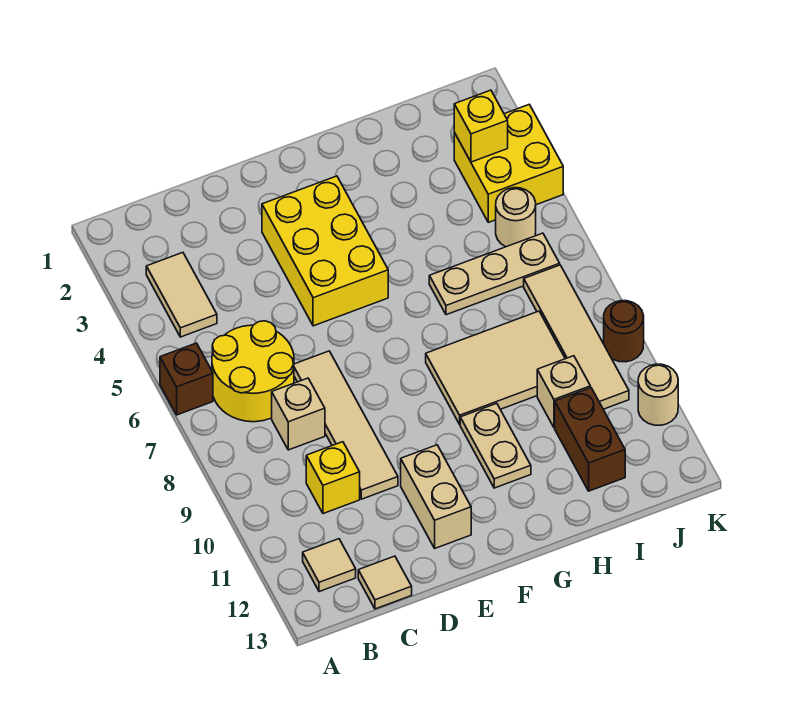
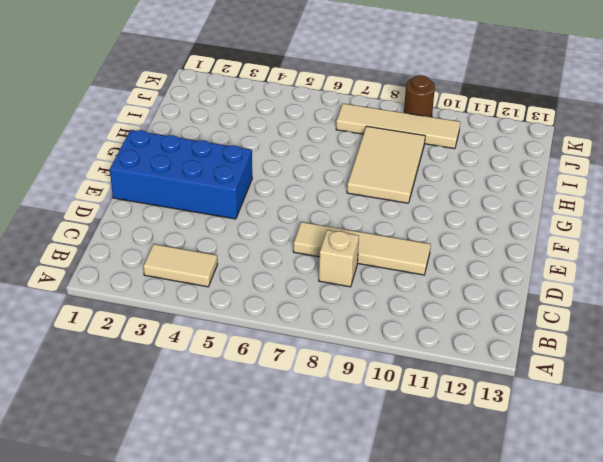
blue 2x4 brick [110,130,252,219] -> yellow 2x3 brick [262,176,388,326]
none -> brown 1x1 brick [160,343,213,415]
none -> yellow 2x2 round brick [212,321,294,422]
none -> tan 1x1 tile [303,539,356,592]

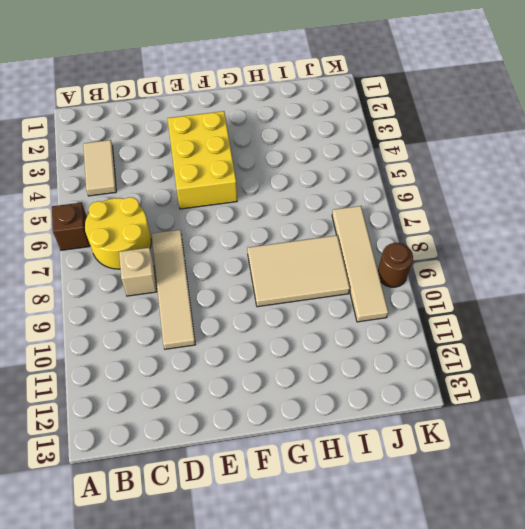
none -> tan 1x1 tile [303,539,356,592]
none -> yellow 1x1 brick [306,442,360,514]
none -> tan 1x1 tile [358,556,412,609]

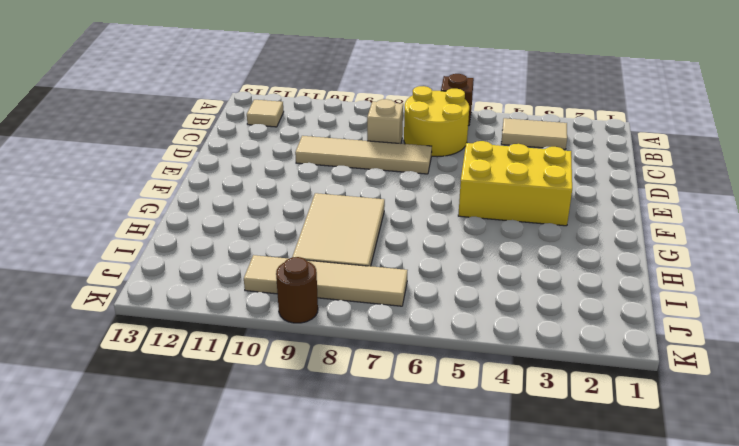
none -> yellow 1x1 brick [306,442,360,514]
none -> tan 1x1 tile [358,556,412,609]
none -> tan 1x2 brick [401,445,471,548]

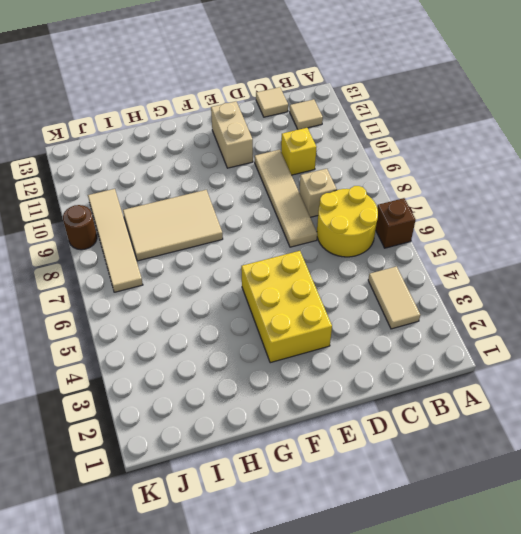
none -> tan 1x2 plate [460,403,531,488]
none -> tan 1x3 plate [429,233,560,315]
none -> tan 1x1 brick [537,356,590,428]

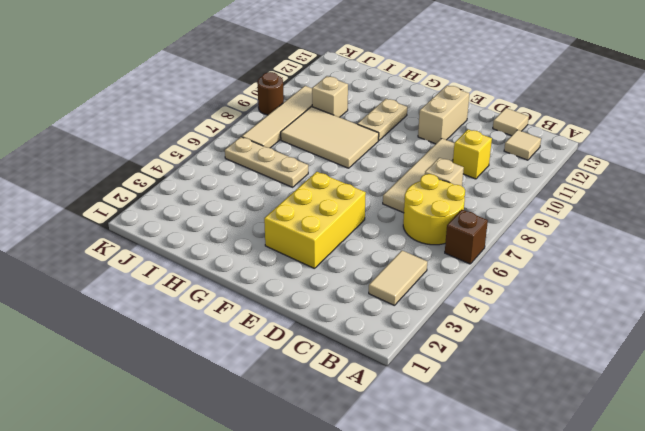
none -> brown 1x2 brick [555,388,625,491]
none -> yellow 2x2 brick [454,104,563,222]
none -> tan 1x1 round brick [496,188,536,247]

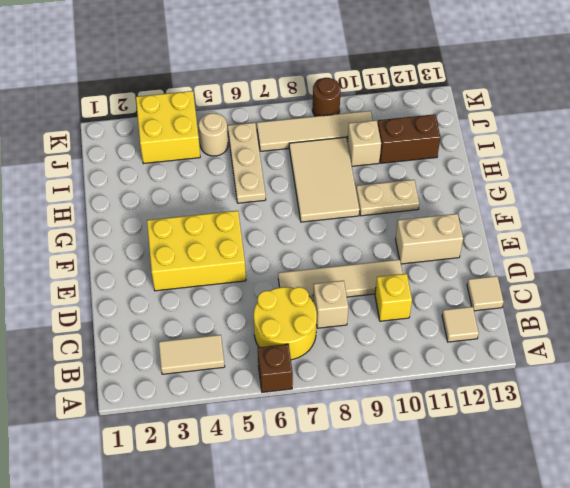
none -> tan 1x1 round brick [638,364,678,425]
none -> yellow 1x1 brick [454,90,508,162]

